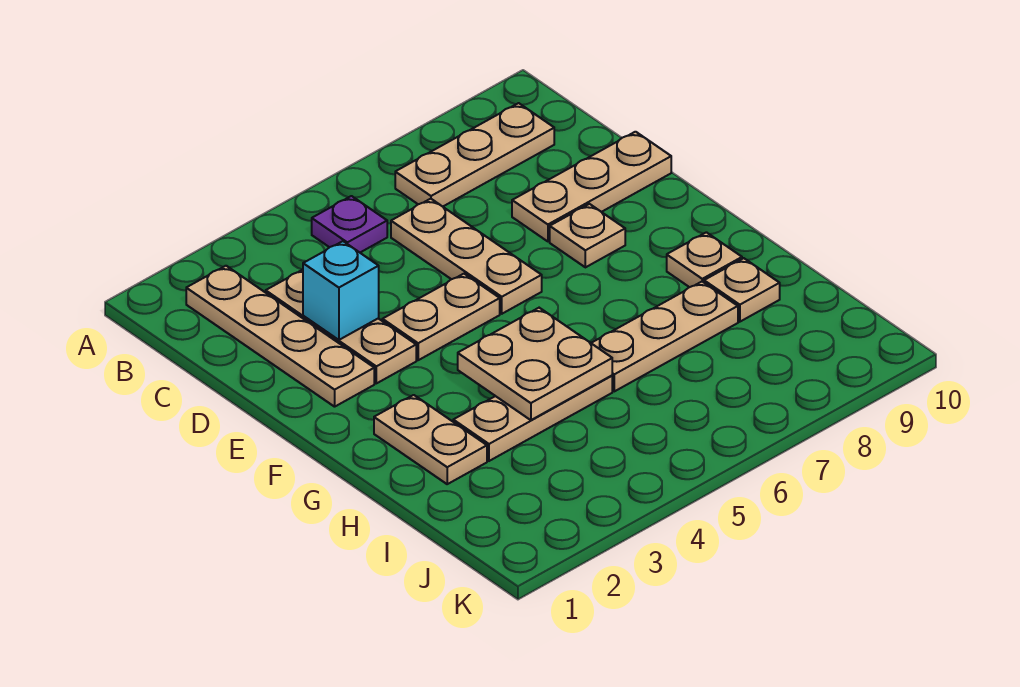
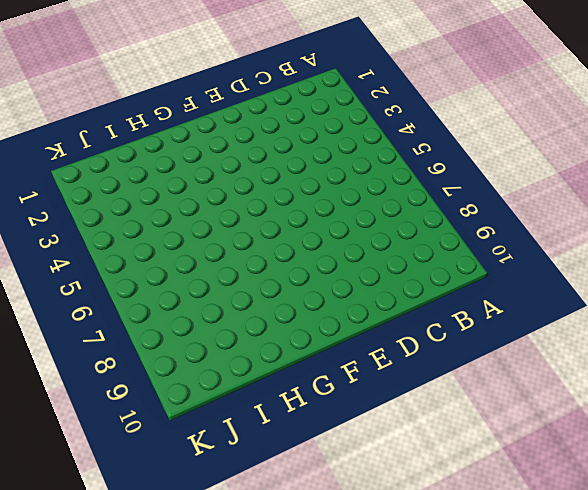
none -> tan 1x4 plate [186,266,374,407]
none -> purple 1x1 plate [312,196,387,252]
none -> tan 1x3 plate [395,103,554,207]

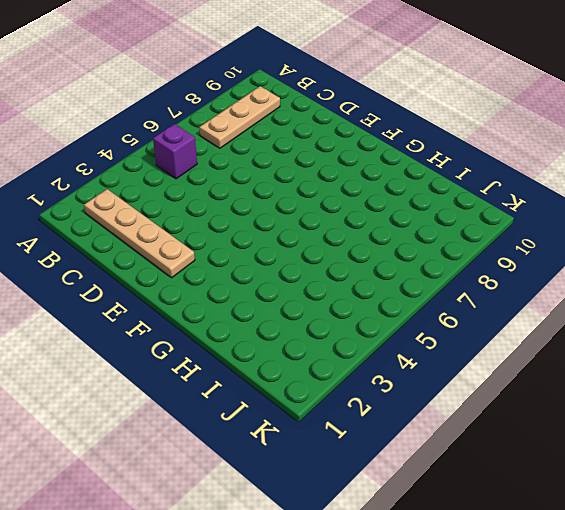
purple 1x1 brick [153,124,197,179] -> purple 1x1 plate [312,196,387,252]
none -> tan 1x3 plate [266,270,416,383]
none -> tan 1x3 plate [391,199,542,314]
none -> tan 1x3 plate [512,132,671,241]

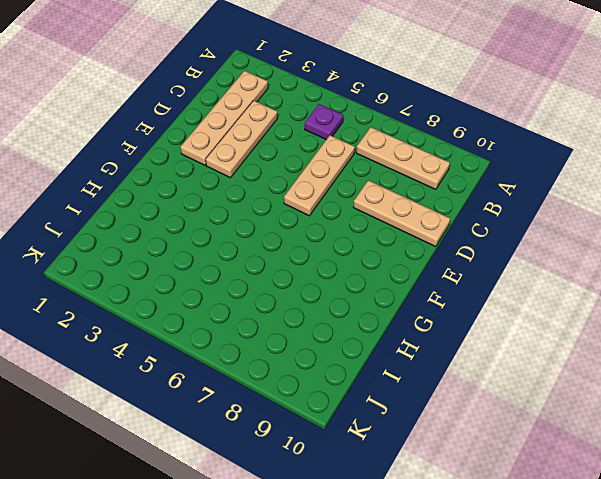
none -> tan 1x2 plate [382,274,500,360]
none -> tan 1x1 plate [550,204,625,267]
none -> tan 1x2 plate [374,395,487,484]

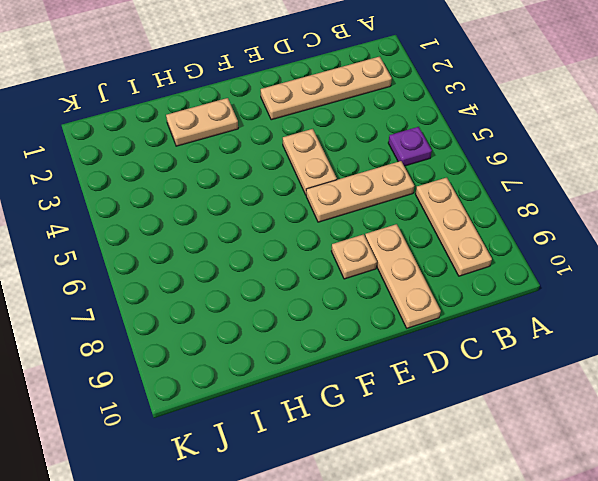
none -> tan 1x3 plate [266,270,416,383]
none -> tan 1x1 plate [667,232,742,287]
none -> tan 1x3 plate [453,376,612,461]

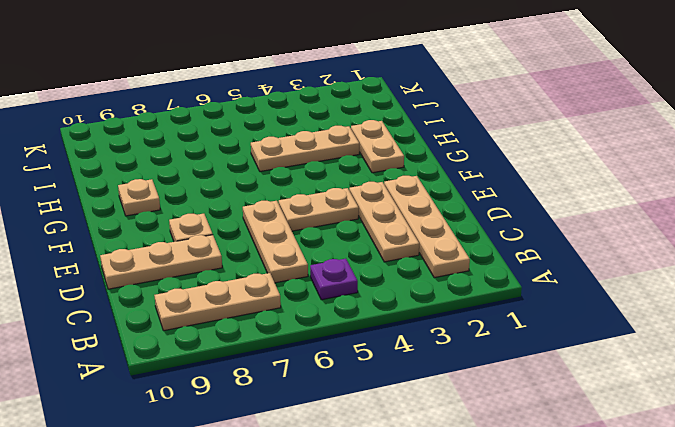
none -> tan 1x3 plate [591,282,738,391]
none -> tan 1x1 plate [704,258,780,322]
none -> cyan 1x1 brick [303,241,379,340]

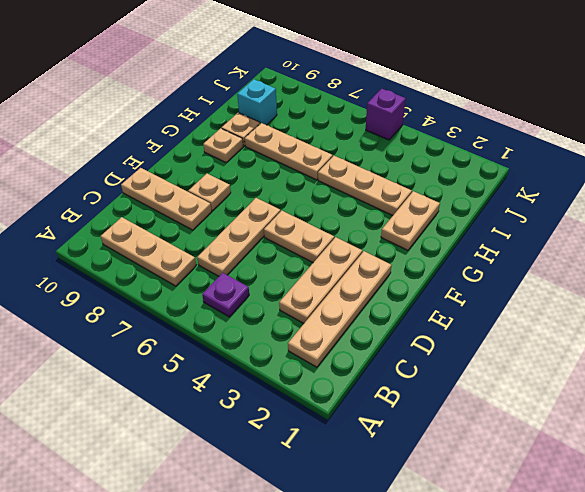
cyan 1x1 brick [237,79,277,125] -> cyan 1x1 brick moved to [303,241,379,340]
purple 1x1 brick [366,89,406,140] -> none
none -> tan 2x2 plate [458,308,612,420]

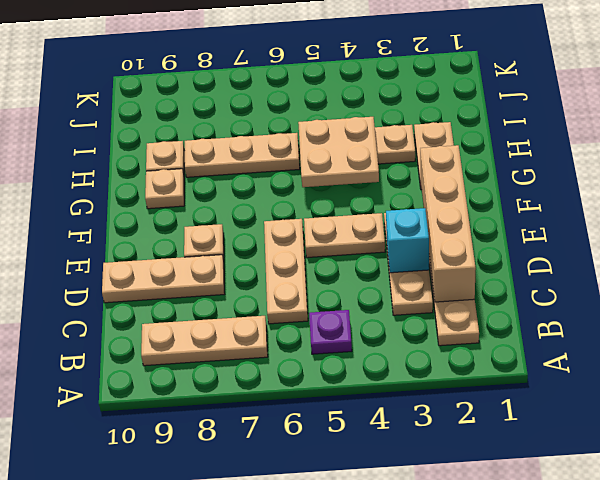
tan 1x4 brick [420,145,476,302] -> none

